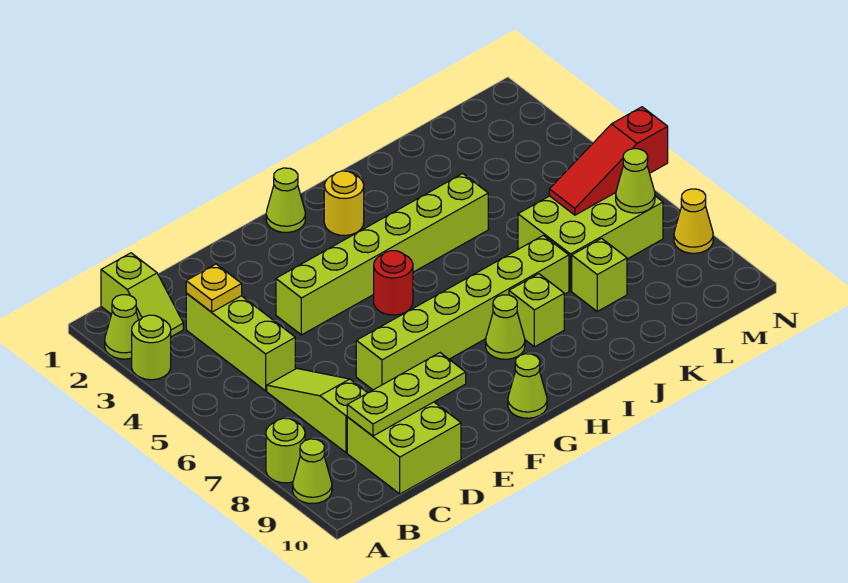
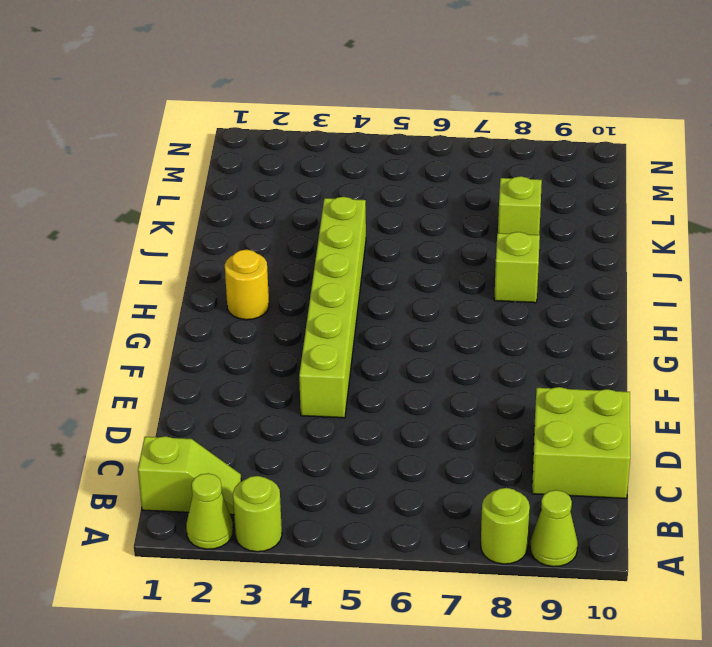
none -> lime 1x3 brick [186,293,295,391]
none -> lime 1x3 slope [267,368,367,453]
none -> lime 1x6 brick [356,235,569,390]

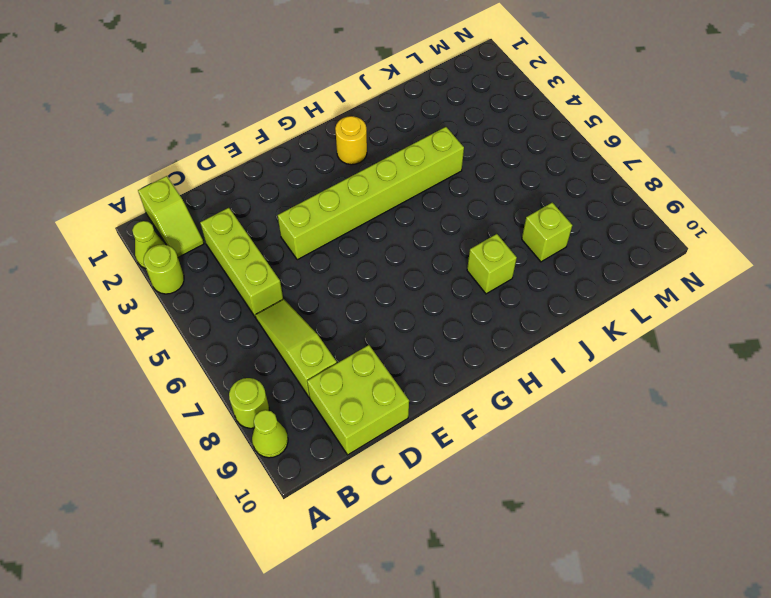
none -> lime 1x6 brick [356,235,569,390]
none -> lime 1x1 cone [266,168,305,233]
none -> red 1x1 round brick [374,251,413,315]

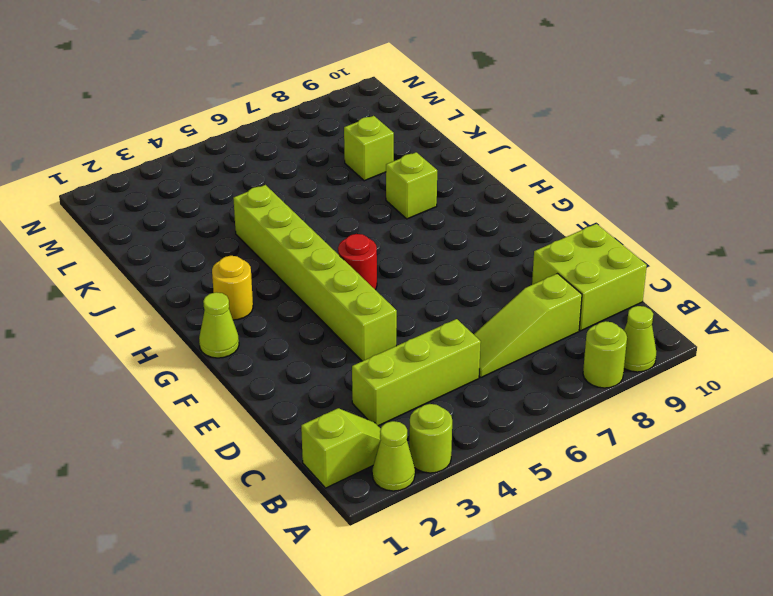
none -> lime 1x6 brick [356,235,569,390]
none -> lime 1x1 cone [508,354,547,418]
none -> lime 1x1 cone [486,295,525,359]

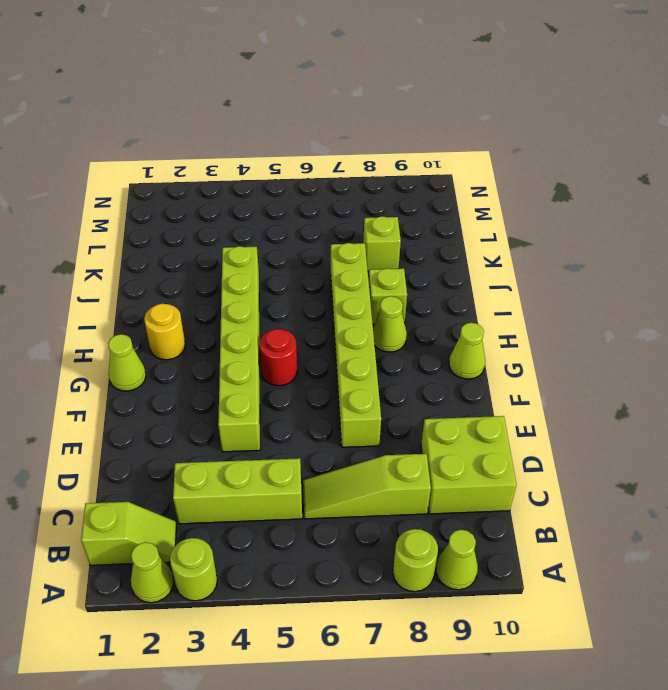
none -> lime 2x3 brick [518,193,663,291]
none -> yellow 1x1 cone [674,189,713,253]
none -> yellow 1x1 plate [186,264,242,312]

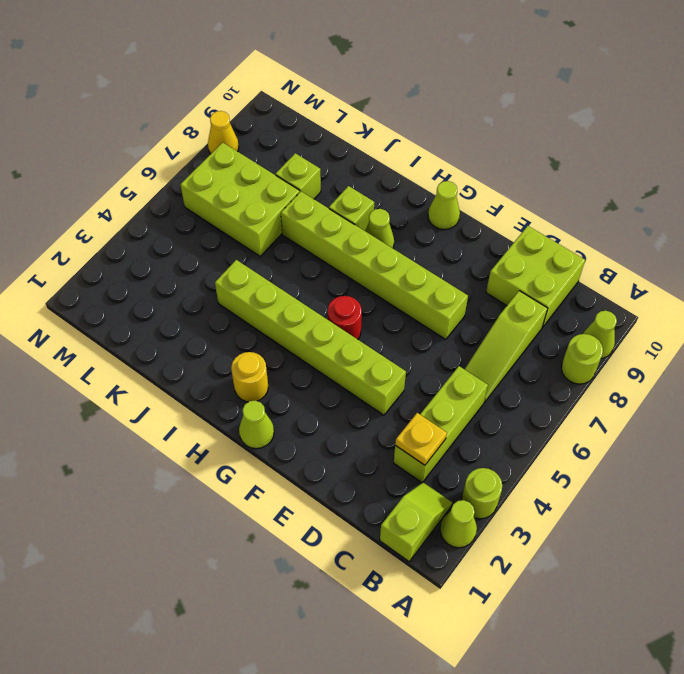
none -> lime 1x3 plate [347,353,466,436]
none -> red 1x3 slope [549,107,668,215]
none -> lime 1x1 cone [616,149,655,213]

